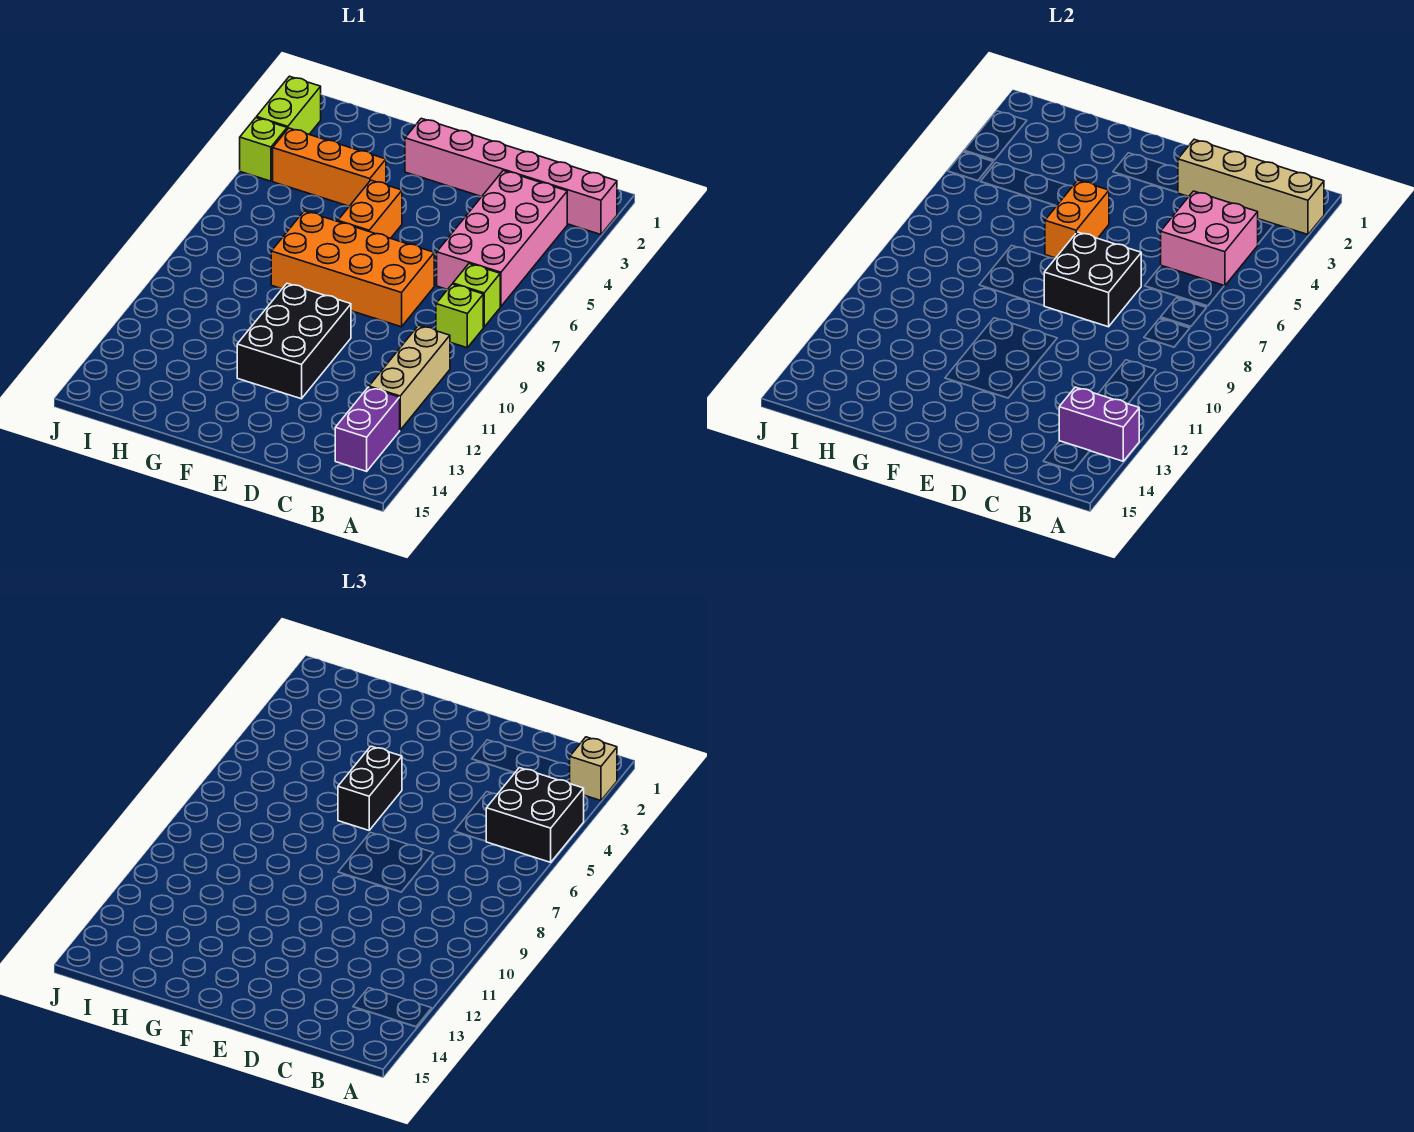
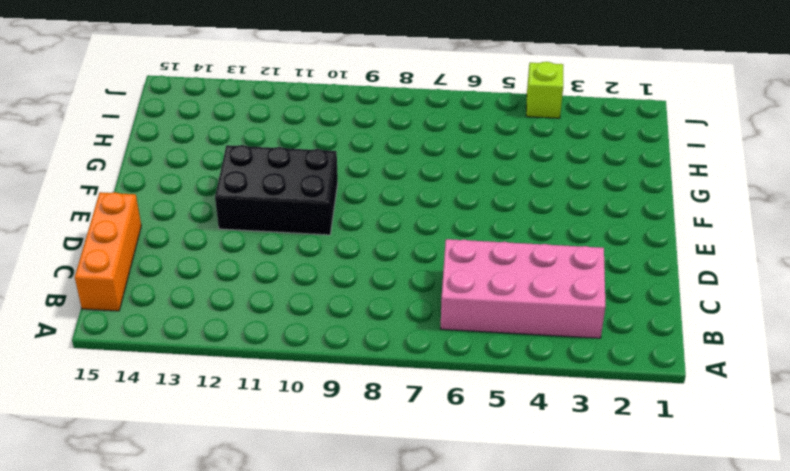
orange 1x3 brick [75,192,141,311] -> orange 1x3 brick moved to [273,128,386,206]
none -> pink 1x6 brick [405,118,617,235]
none -> lime 1x1 brick [453,264,500,327]
none -> lime 1x1 brick [436,284,483,348]

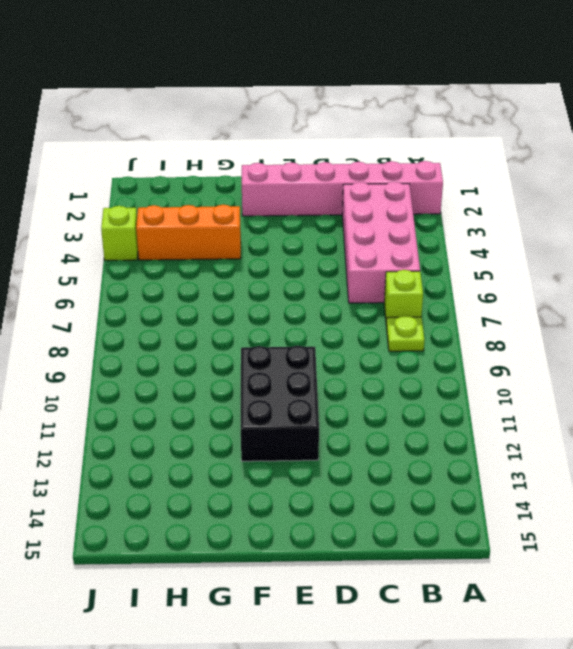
lime 1x1 plate [387,316,424,351] -> lime 1x1 brick [436,284,483,348]
none -> tan 1x3 brick [369,325,450,430]
none -> purple 1x2 brick [335,387,400,471]
none -> orange 2x4 brick [271,211,434,327]

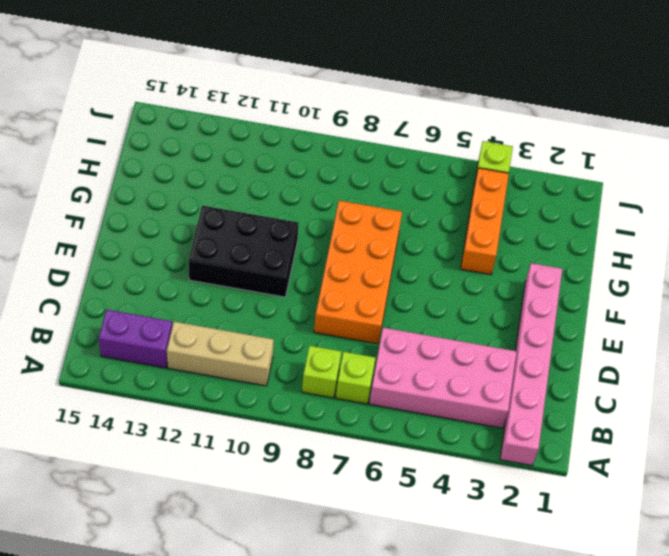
none -> orange 1x2 brick [338,180,402,238]
none -> lime 1x2 brick [257,76,321,134]
none -> tan 1x4 brick [1178,139,1324,235]

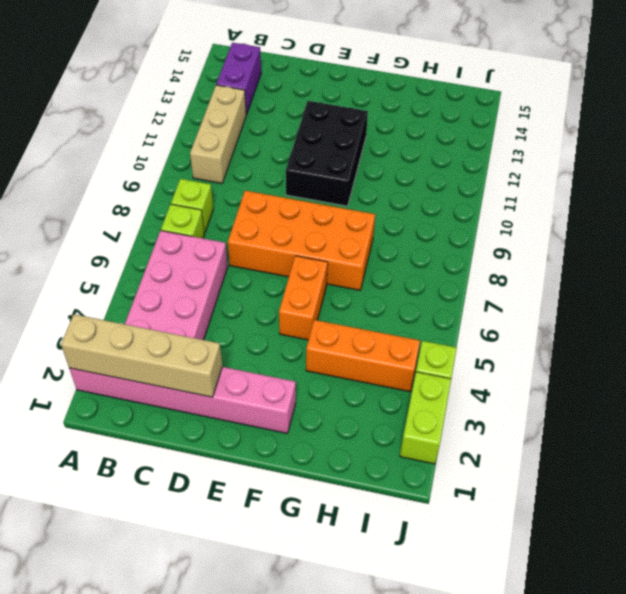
none -> purple 1x2 brick [1059,387,1139,461]
none -> pink 2x2 brick [1161,191,1258,286]
none -> black 2x2 brick [1044,232,1141,327]

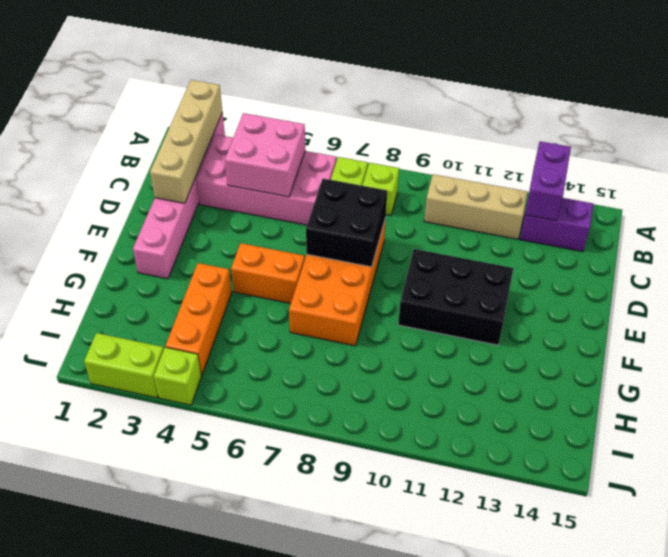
none -> orange 1x2 brick [1045,180,1109,258]
none -> tan 1x1 brick [570,737,617,801]
none -> black 2x2 brick [486,768,584,862]

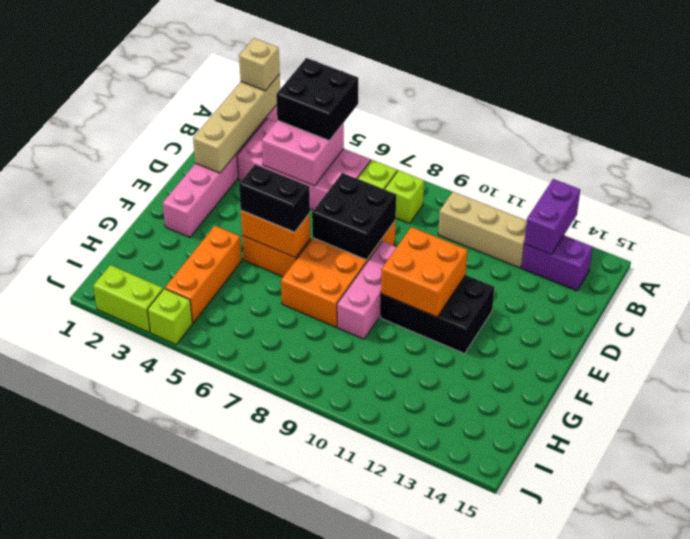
pink 1x3 brick [337,241,397,339] -> none
orange 2x2 brick [381,227,468,317] -> none

